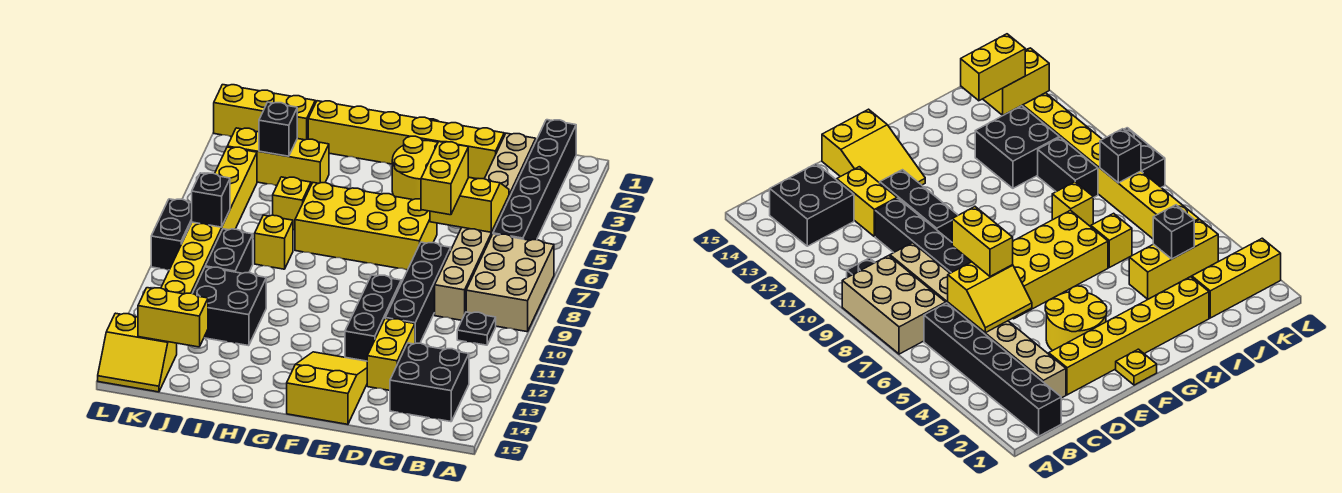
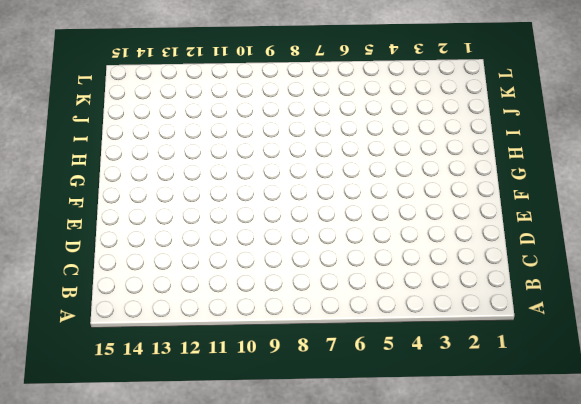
none -> tan 2x3 brick [466,234,554,332]
none -> black 1x6 brick [493,120,576,240]
none -> black 1x1 plate [457,312,496,345]

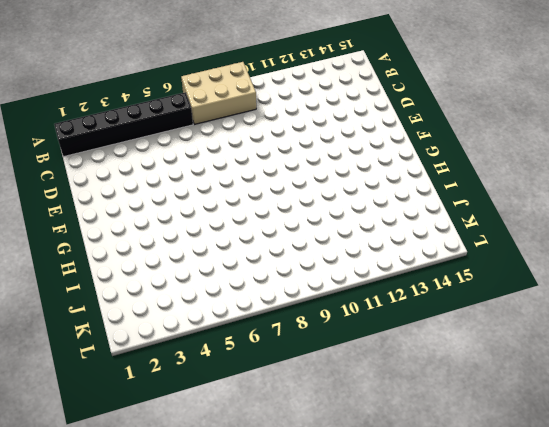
none -> black 1x1 plate [457,312,496,345]
none -> black 2x2 brick [390,343,469,422]
none -> tan 1x8 brick [435,133,536,320]

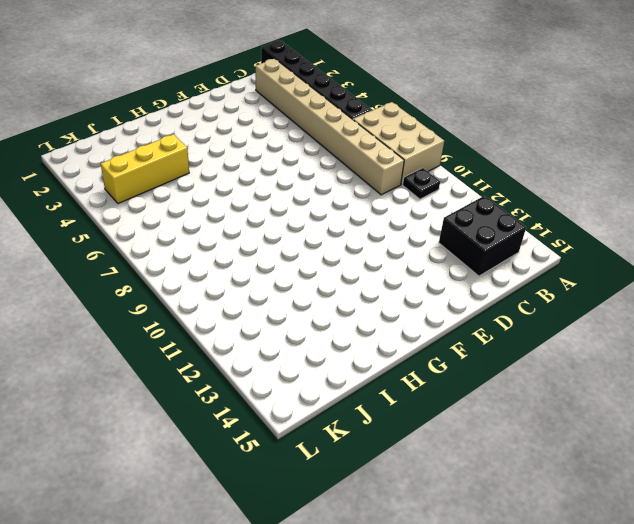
none -> yellow 1x6 brick [308,101,504,179]
none -> black 1x4 brick [385,242,451,343]
none -> yellow 1x2 brick [367,319,415,390]

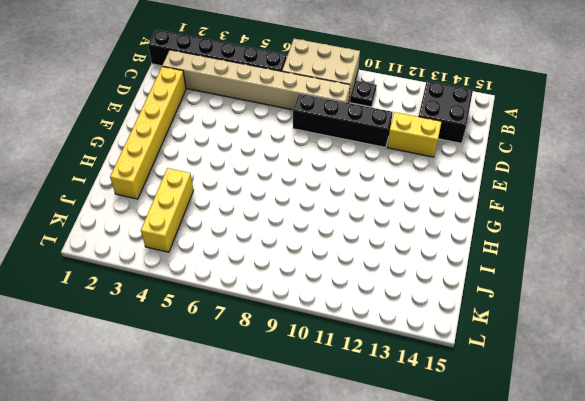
none -> yellow 2x2 round brick [392,136,445,200]
none -> yellow 2x4 brick [295,183,437,270]
none -> black 1x3 brick [345,275,401,361]

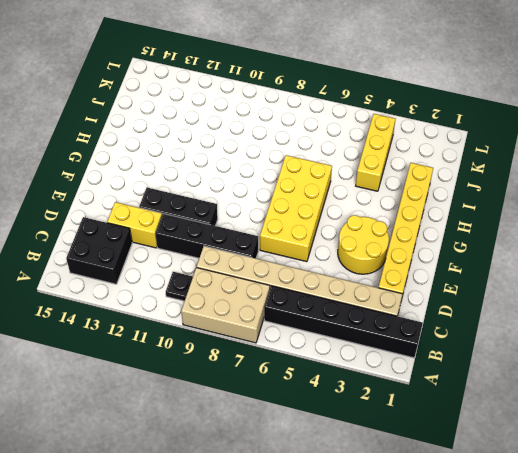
none -> yellow 2x3 slope [287,352,367,424]
none -> yellow 1x1 plate [1116,349,1157,385]
none -> yellow 1x1 brick [273,177,311,230]

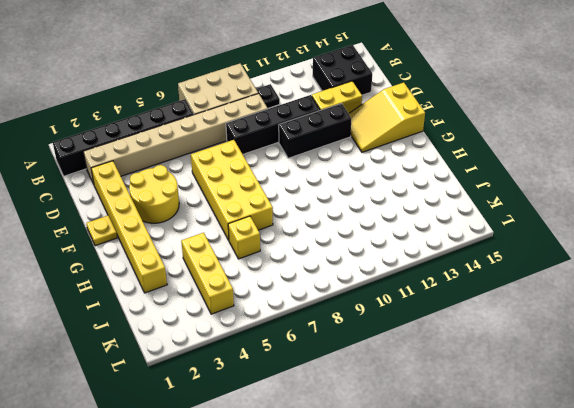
none -> yellow 1x1 brick [255,215,293,269]
none -> black 2x2 brick [192,267,266,346]
none -> yellow 1x3 brick [214,85,315,140]

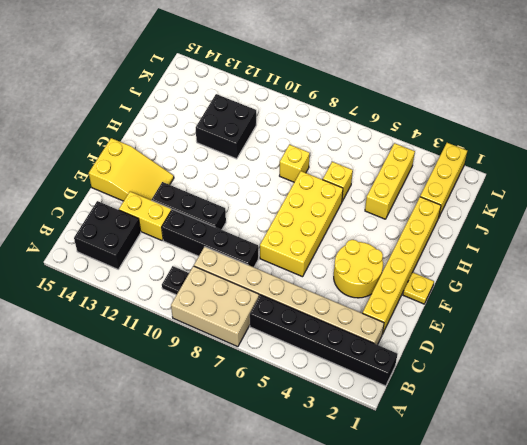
none -> black 1x2 brick [205,229,253,273]
none -> yellow 1x8 brick [161,147,257,294]
none -> yellow 2x2 slope [98,313,177,392]

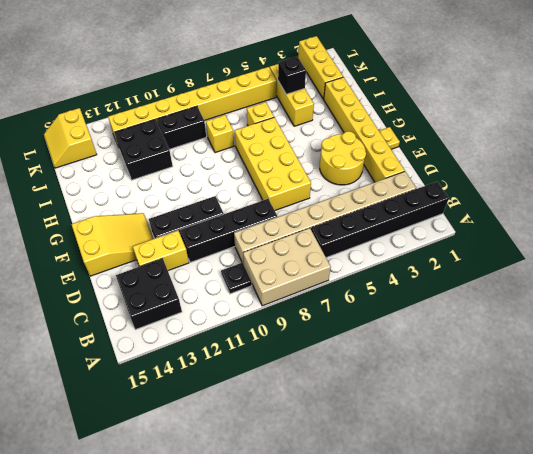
none -> black 1x2 brick [151,199,192,270]
none -> yellow 2x2 slope [430,177,509,232]
none -> yellow 1x2 brick [138,288,208,347]

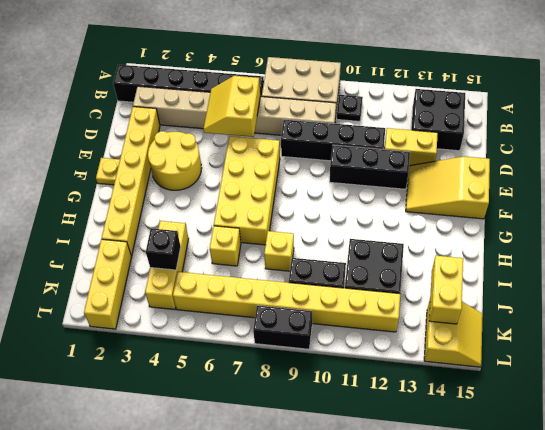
none -> black 1x1 brick [192,173,230,227]
none -> yellow 1x2 brick [421,142,468,215]

